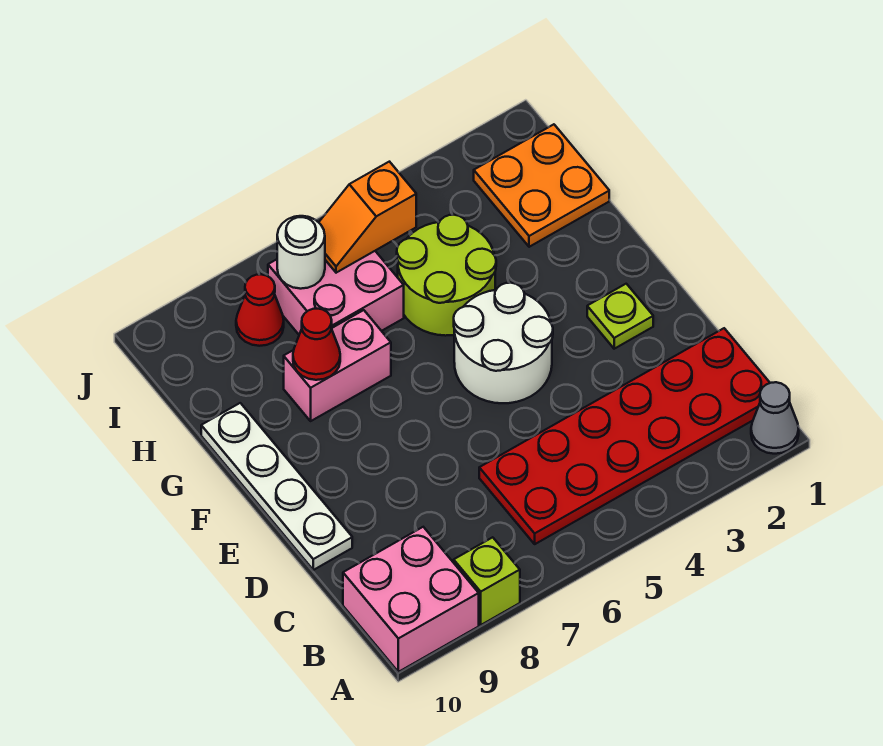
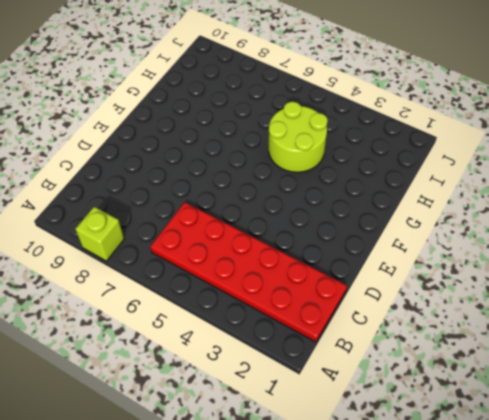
none -> grey 1x1 cone [751,382,799,454]
none -> pink 2x2 brick [343,527,479,672]
none -> white 1x4 plate [201,403,352,570]

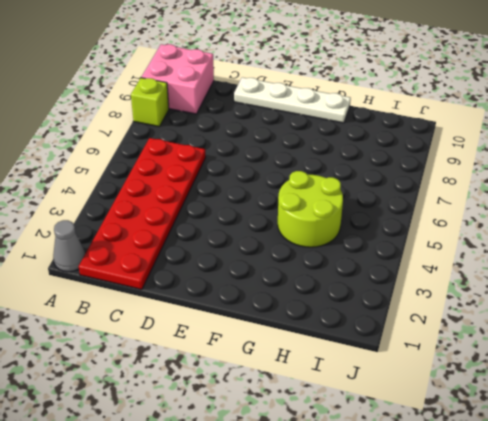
none -> lime 1x1 plate [587,284,653,349]
none -> white 2x2 round brick [454,283,553,403]
none -> pink 1x2 brick [284,310,391,421]

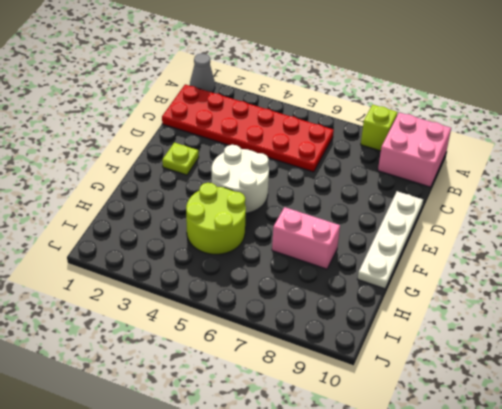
none -> orange 2x2 plate [474,124,609,247]
none -> pink 2x2 brick [268,251,404,334]
none -> red 1x1 cone [236,274,284,346]

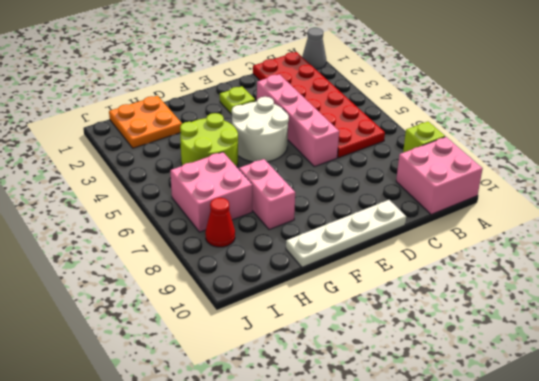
pink 1x4 brick [257,74,339,167] -> none
none -> red 1x1 cone [293,309,340,380]
none -> orange 1x2 slope [319,162,416,273]
none -> white 1x1 round brick [277,216,325,289]

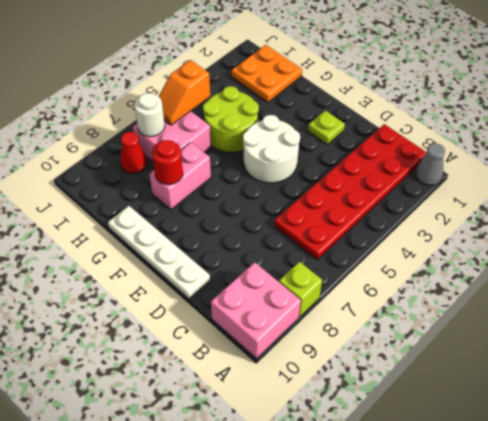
red 1x1 round brick [152,140,183,185] -> red 1x1 cone [293,309,340,380]

